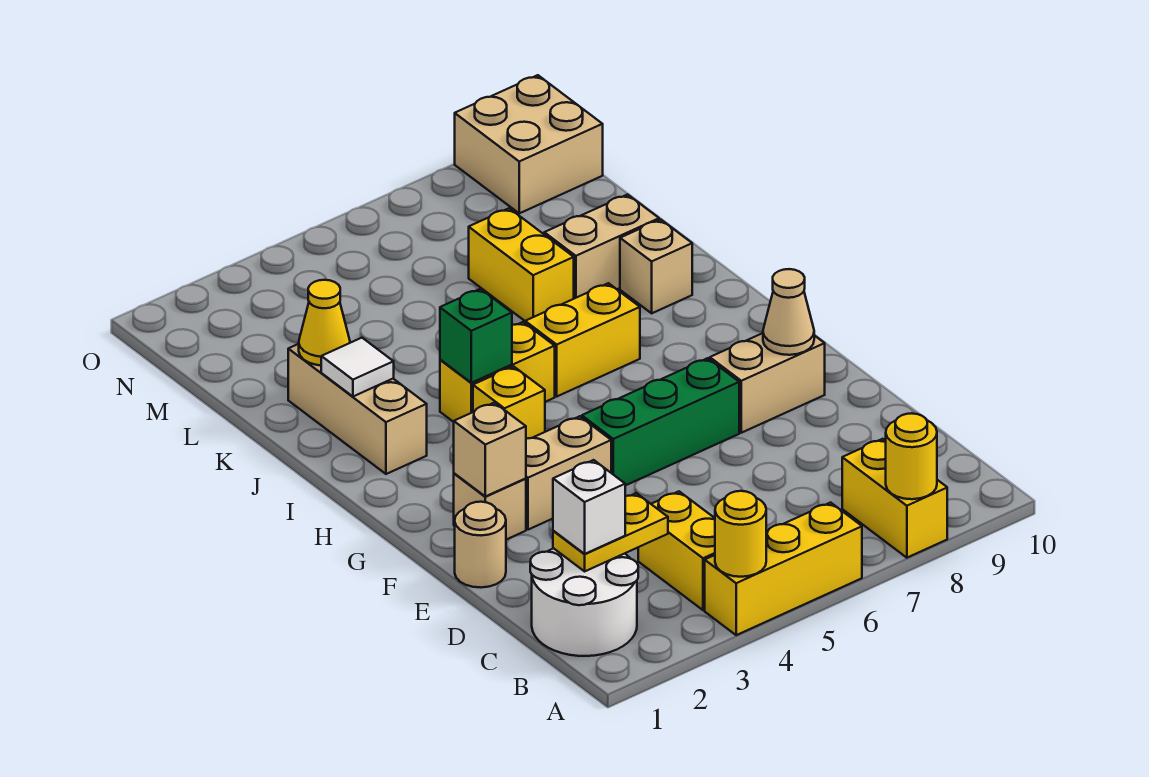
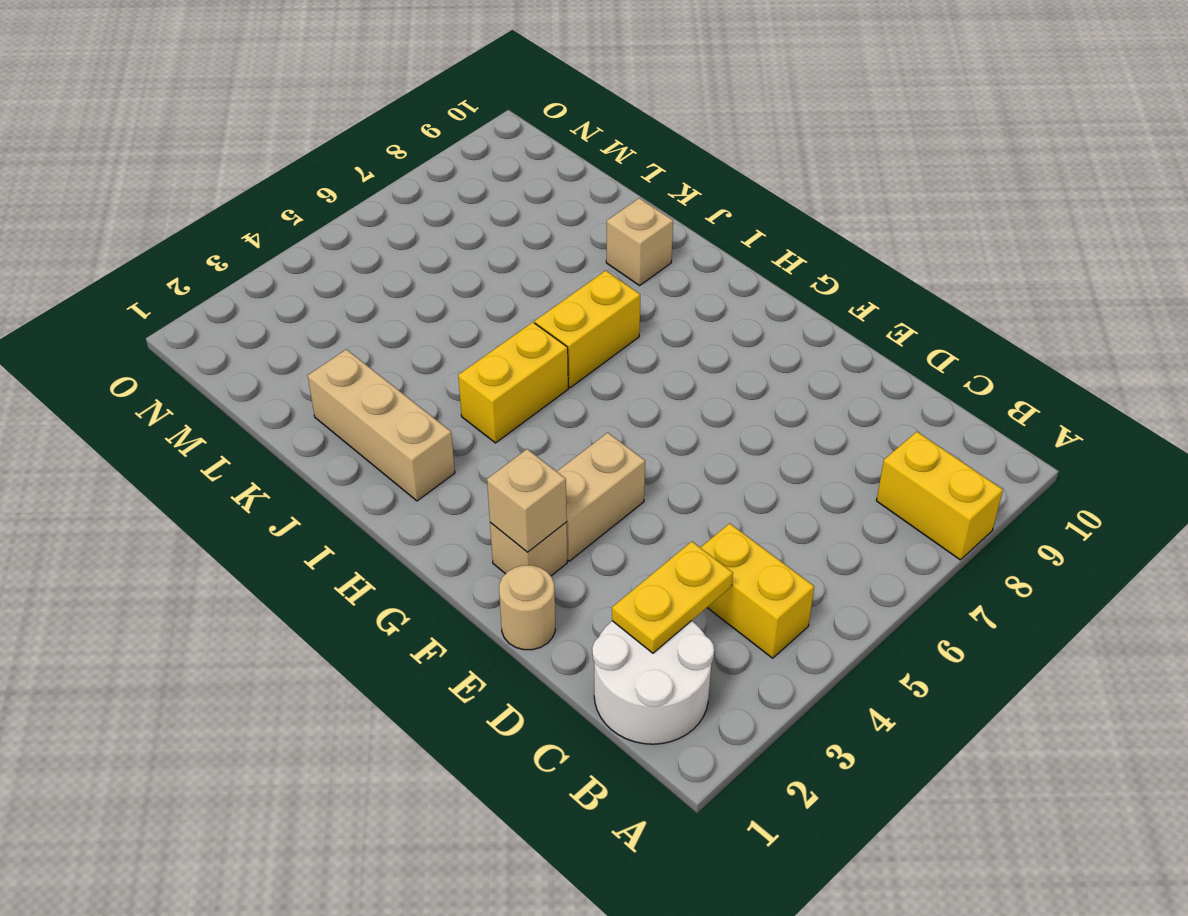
none -> yellow 1x3 brick [705,503,862,635]
none -> green 1x3 brick [582,358,739,486]
none -> tan 1x2 brick [710,333,825,433]

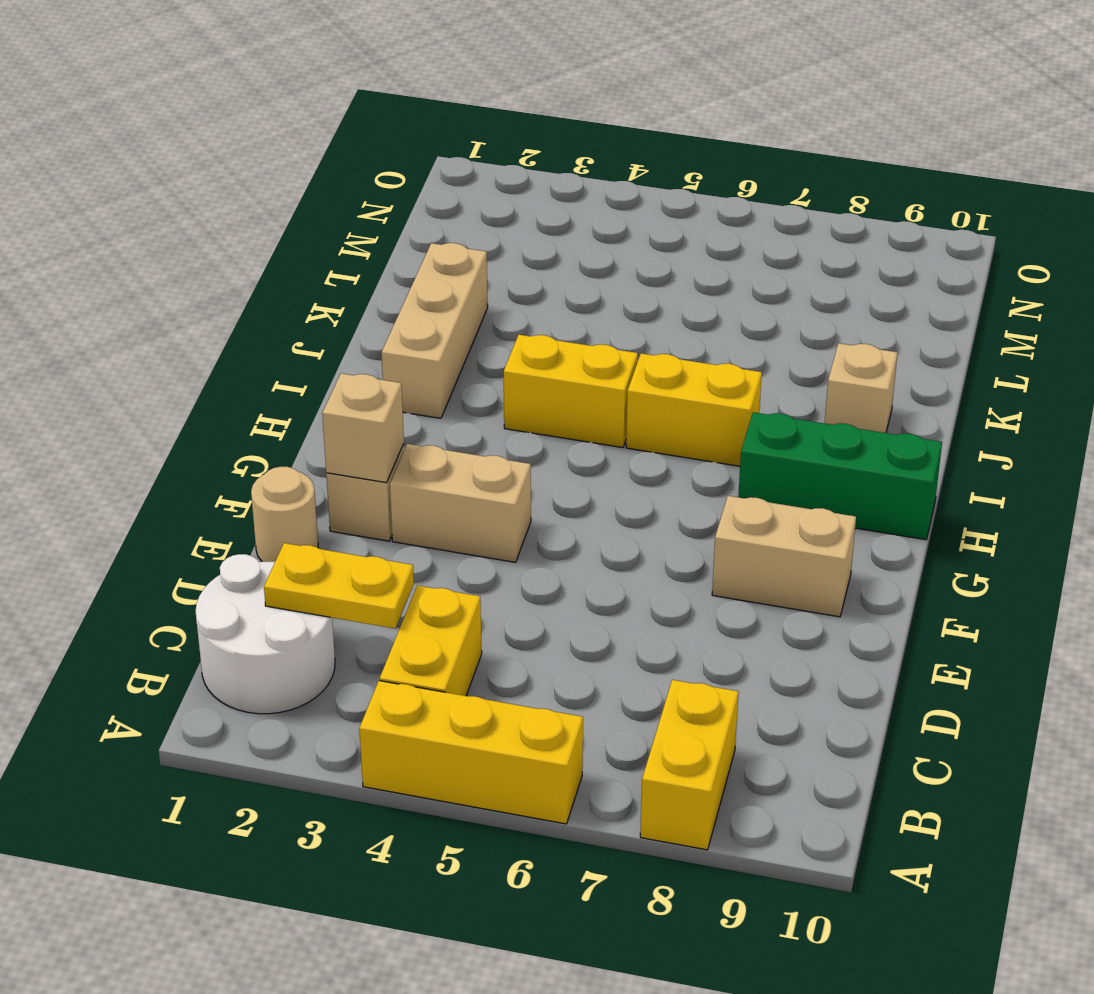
green 1x3 brick [738,412,942,540] -> green 1x3 brick moved to [582,358,739,486]
none -> yellow 1x1 brick [473,366,545,439]
none -> yellow 1x2 brick [469,208,574,321]
none -> tan 1x2 brick [544,195,659,299]

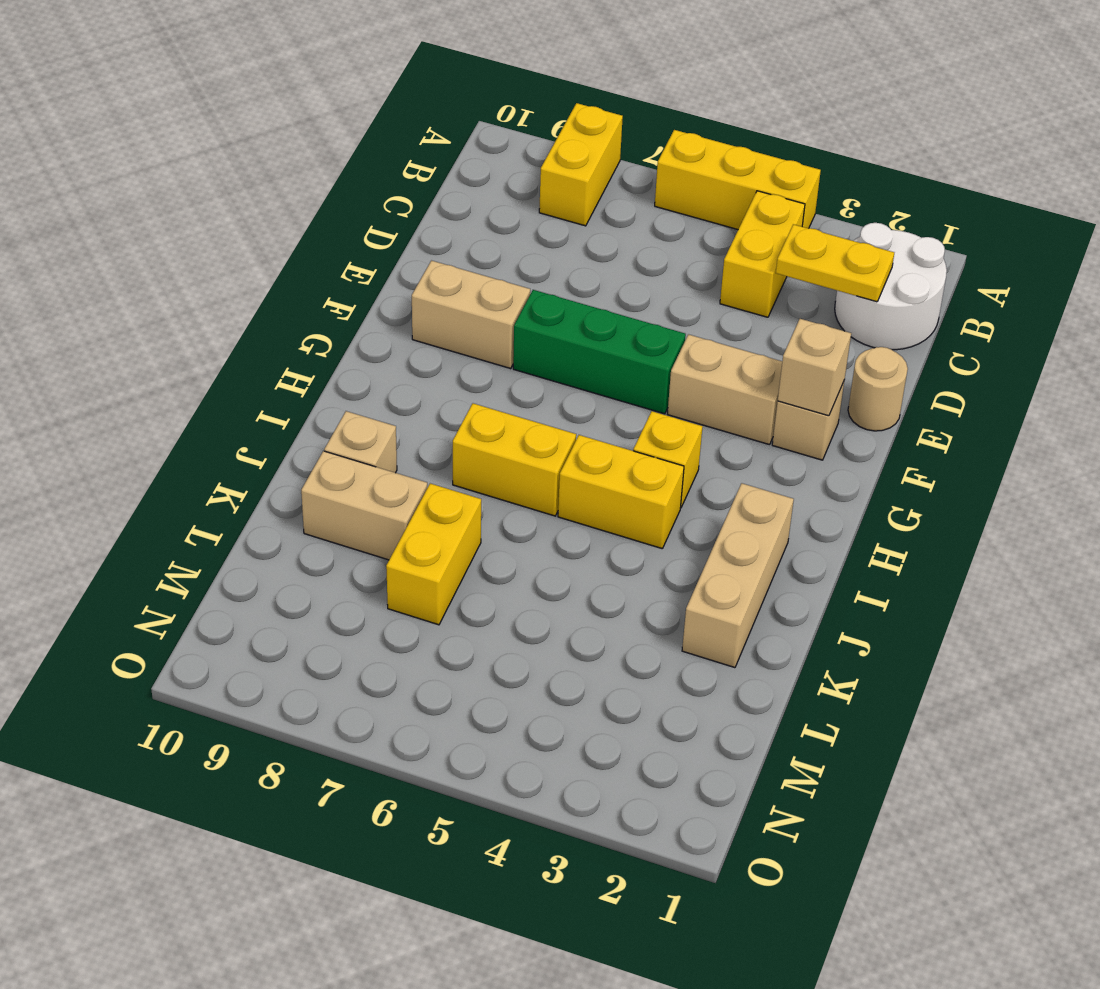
none -> tan 2x2 brick [455,75,603,213]
none -> yellow 1x1 round brick [715,491,766,577]
none -> yellow 1x1 round brick [886,413,937,499]

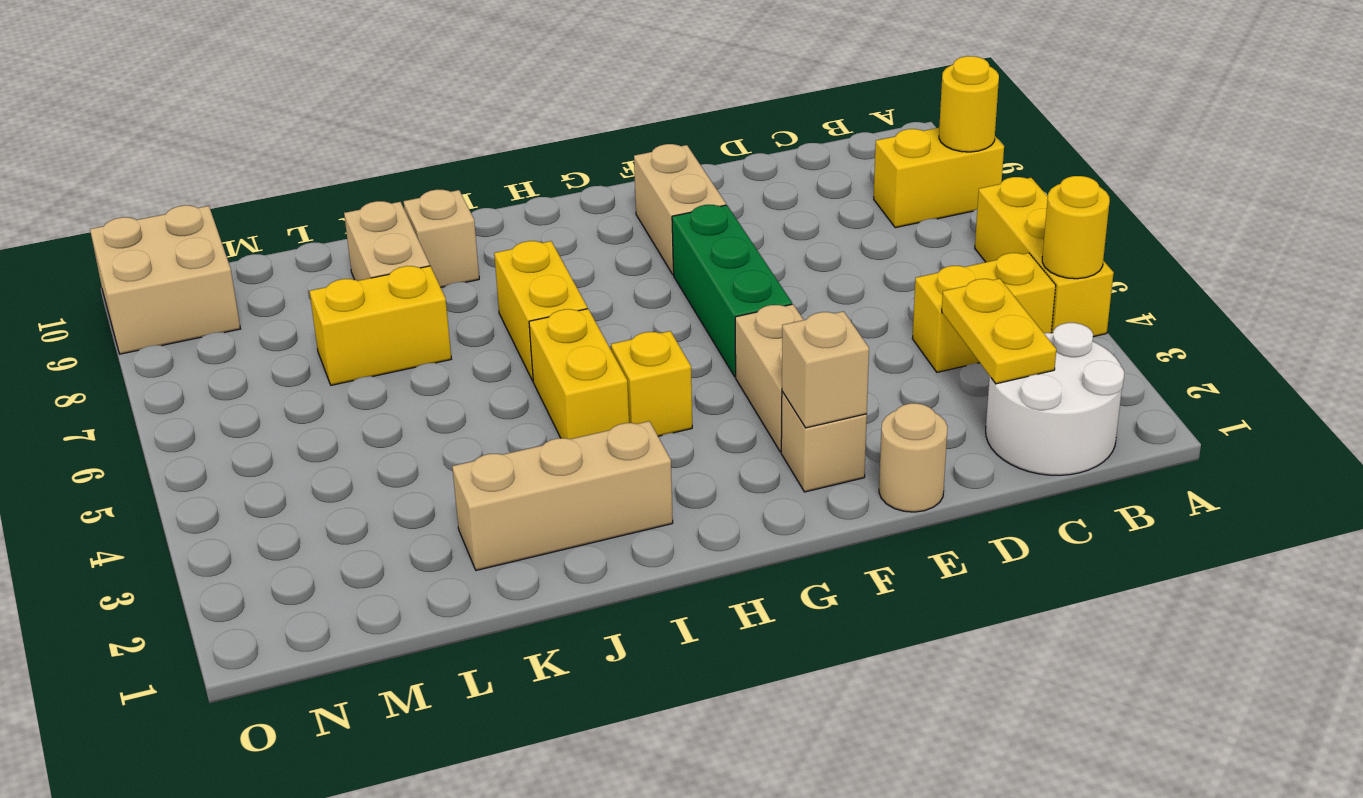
none -> tan 1x1 cone [763,269,814,355]
none -> green 1x1 brick [440,289,512,383]
none -> white 1x1 tile [321,338,394,396]

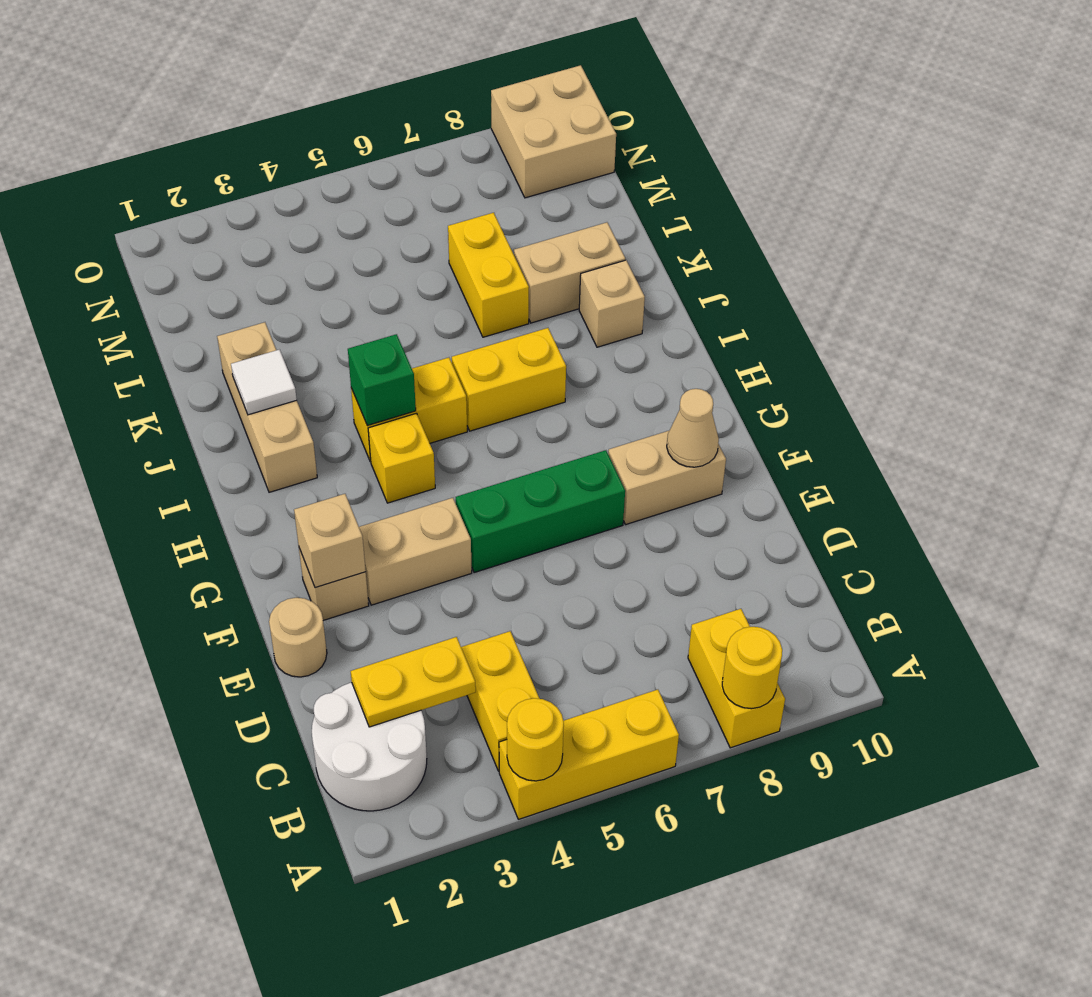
none -> yellow 1x1 cone [299,280,350,365]
none -> white 1x1 brick [553,460,625,554]

